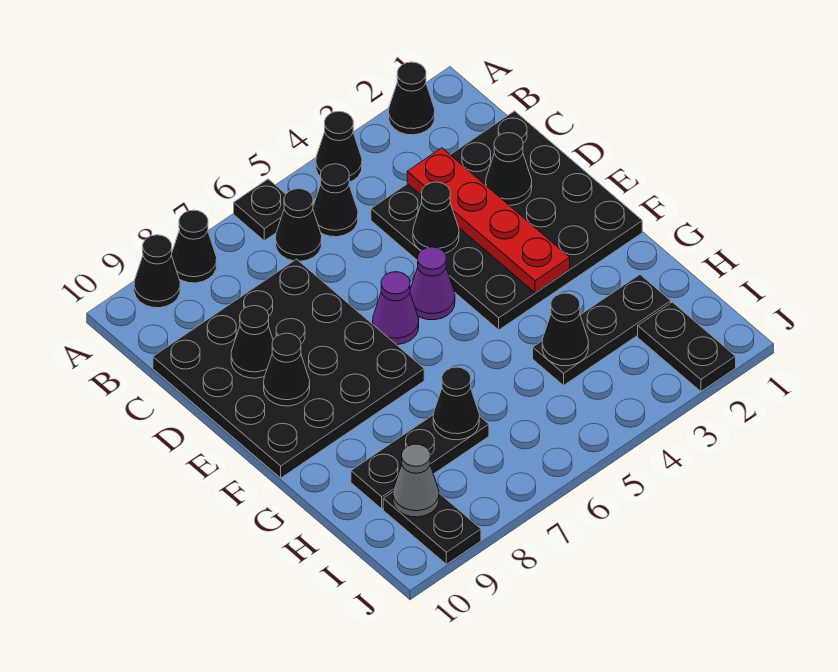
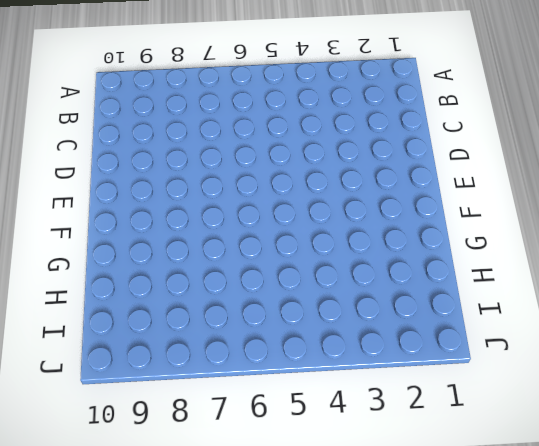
none -> black 1x1 cone [389,62,435,135]
none -> black 1x1 cone [316,111,362,182]
none -> black 1x1 plate [234,179,286,241]

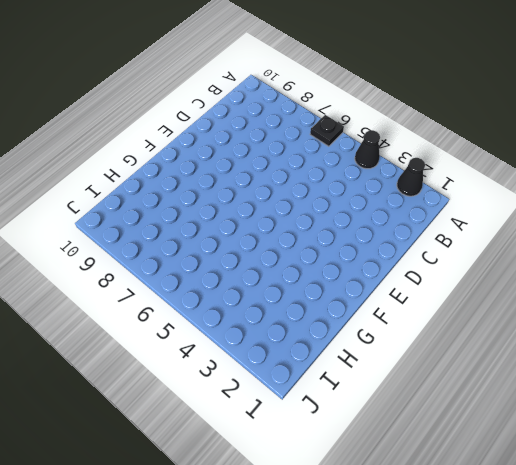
none -> black 1x1 cone [171,210,217,283]
none -> black 1x1 cone [134,235,180,308]
none -> black 1x1 cone [313,164,358,237]

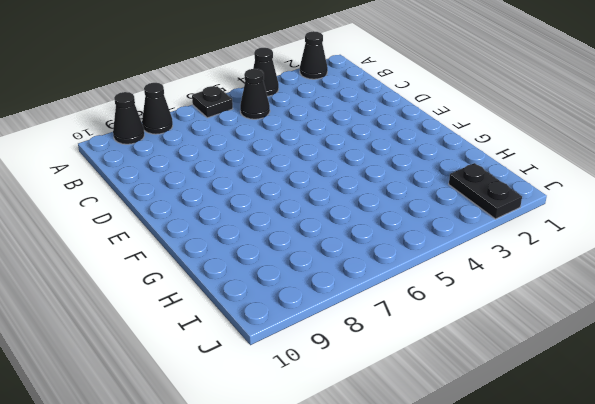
none -> black 1x1 cone [276,189,322,261]
none -> black 4x4 plate [371,111,642,330]
none -> black 4x4 plate [153,259,424,478]

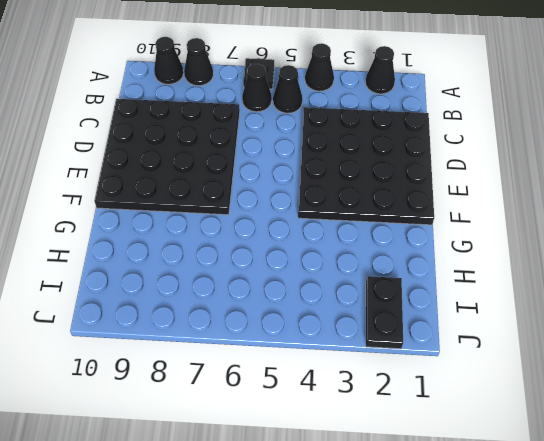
none -> purple 1x1 cone [410,247,455,320]
none -> purple 1x1 cone [373,272,419,345]
none -> black 1x3 plate [533,275,671,385]

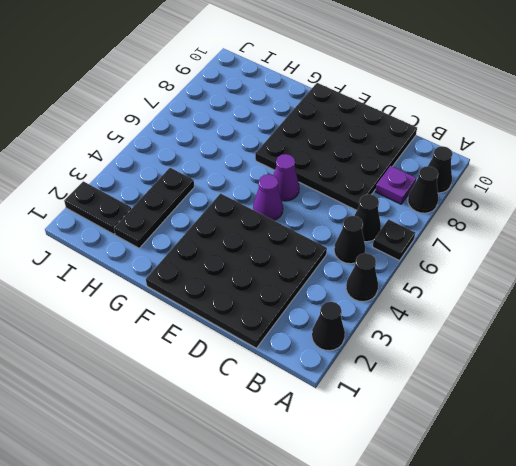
purple 1x1 plate [375,166,416,204] -> none
none -> black 1x3 plate [351,415,489,509]
none -> black 1x2 plate [383,492,481,564]
none -> red 1x4 plate [407,148,570,293]

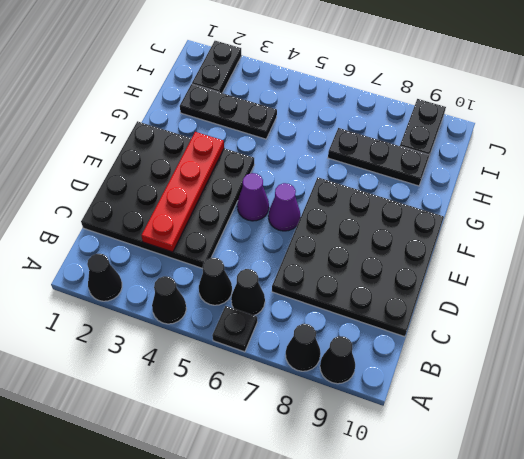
none -> black 1x1 cone [486,133,532,205]
none -> black 1x1 cone [413,182,459,253]
none -> black 1x1 cone [231,306,273,378]

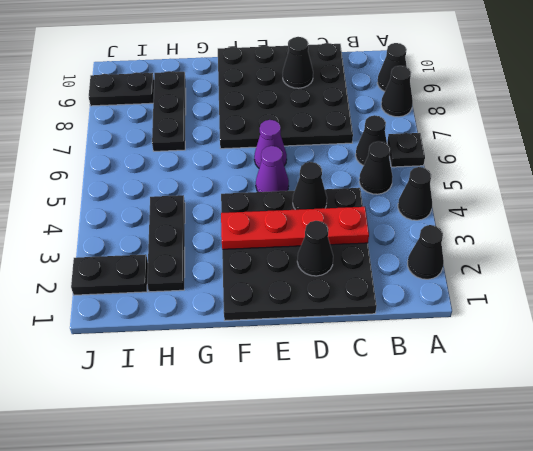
none -> black 1x1 cone [264,333,310,406]
none -> black 1x1 cone [542,293,588,366]
none -> black 1x1 cone [433,367,479,440]

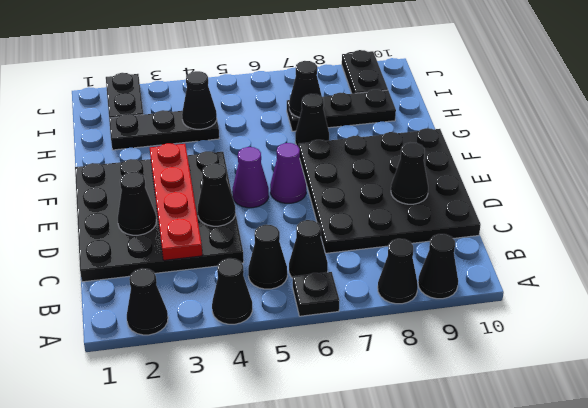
black 1x1 cone [295,94,329,147] -> black 1x1 cone moved to [264,333,310,406]
none -> grey 1x1 cone [393,444,439,517]

